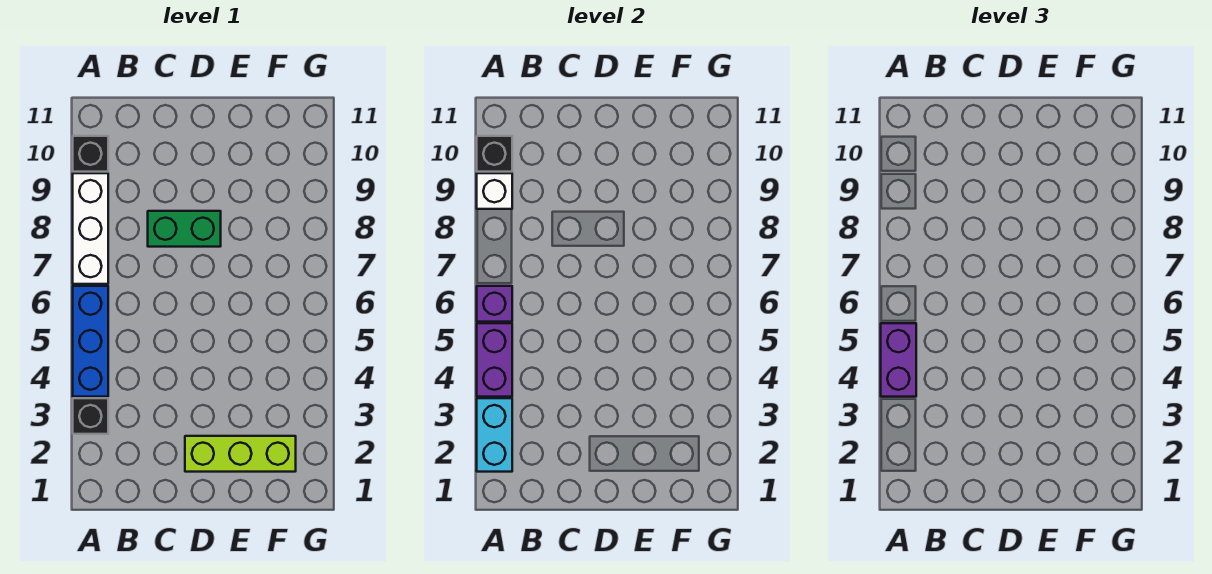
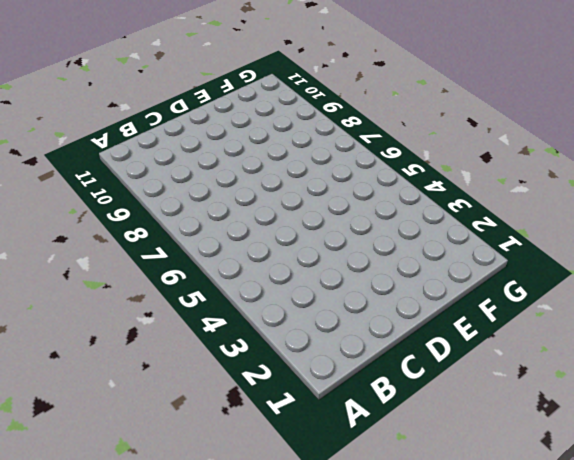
none -> black 1x1 brick [73,398,108,434]
none -> blue 1x3 brick [73,286,108,397]
none -> white 1x3 brick [73,173,108,284]

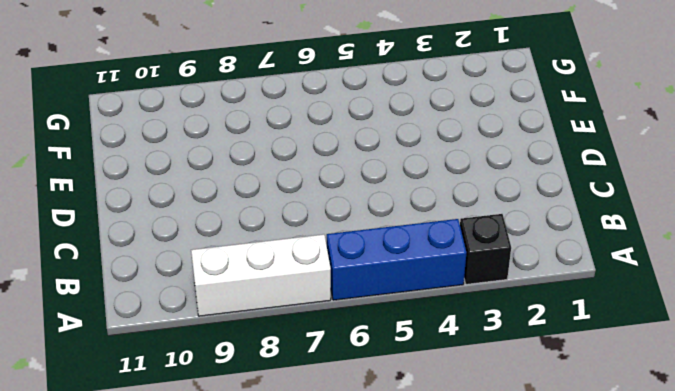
none -> black 1x1 brick [73,136,108,172]
none -> green 1x2 brick [148,211,221,247]
none -> lime 1x3 brick [185,436,296,472]

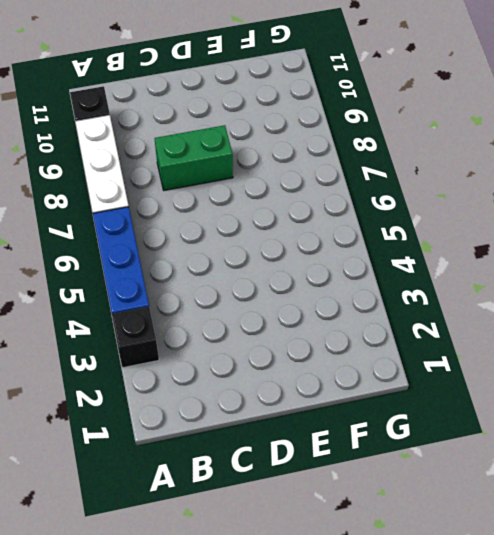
none -> lime 1x3 brick [185,436,296,472]
none -> cyan 1x2 brick [477,398,512,472]
none -> purple 1x2 brick [477,323,512,397]

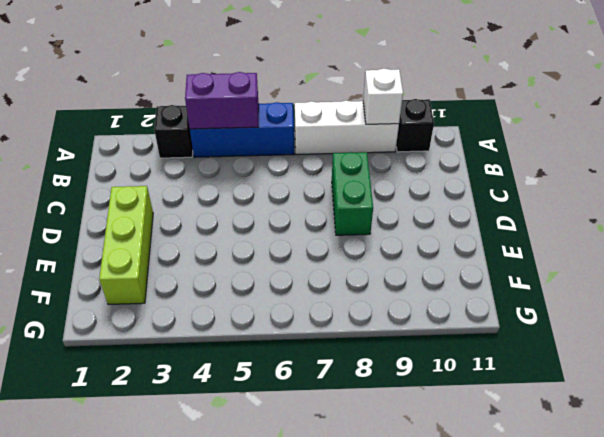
none -> cyan 1x2 brick [477,398,512,472]
none -> purple 1x1 brick [477,286,512,322]
none -> black 1x1 brick [477,136,512,172]

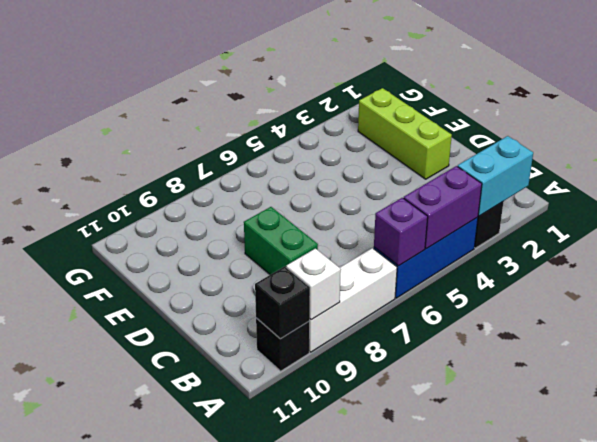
none -> purple 1x2 brick [881,323,916,397]

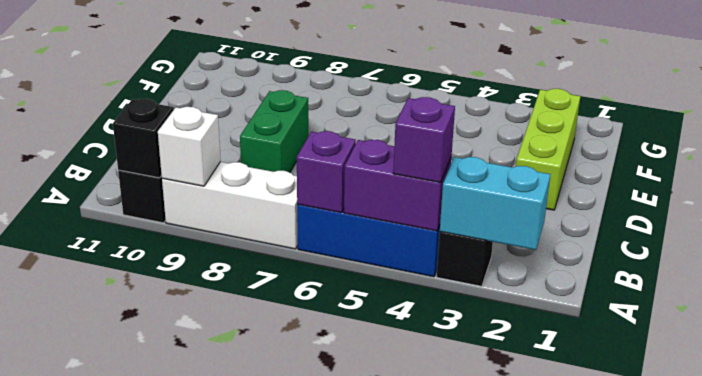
purple 1x1 brick [393,97,455,183] -> purple 1x2 brick [881,323,916,397]

